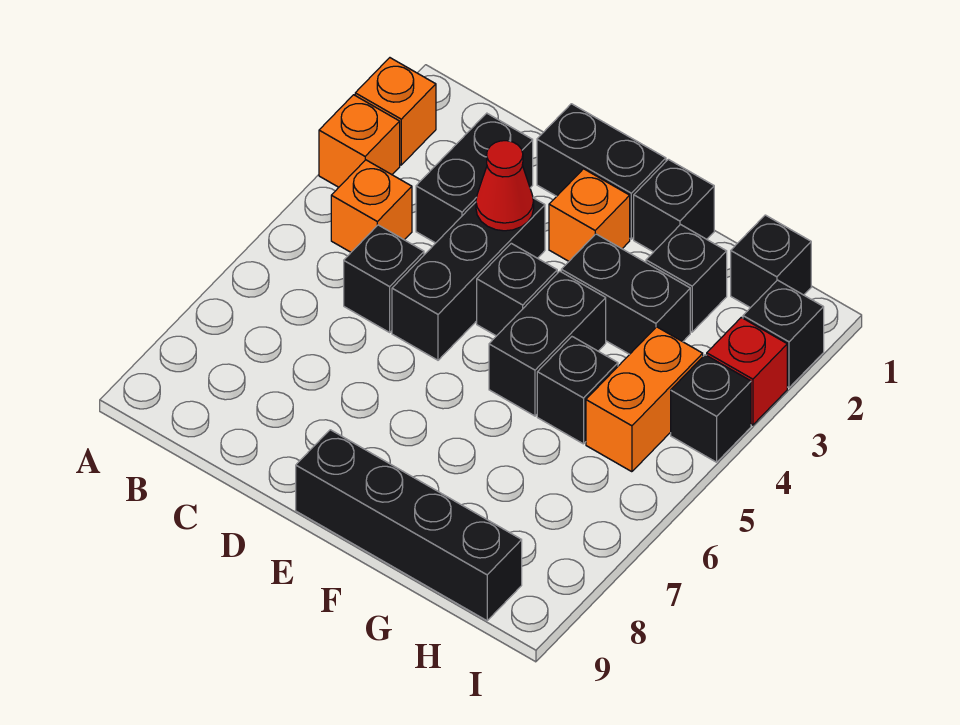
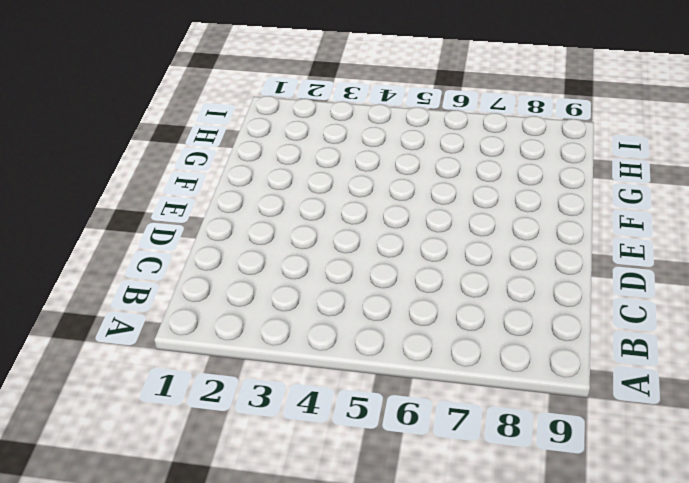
none -> orange 1x1 brick [355,58,436,165]
none -> orange 1x1 brick [319,95,400,187]
none -> orange 1x1 brick [331,160,412,252]

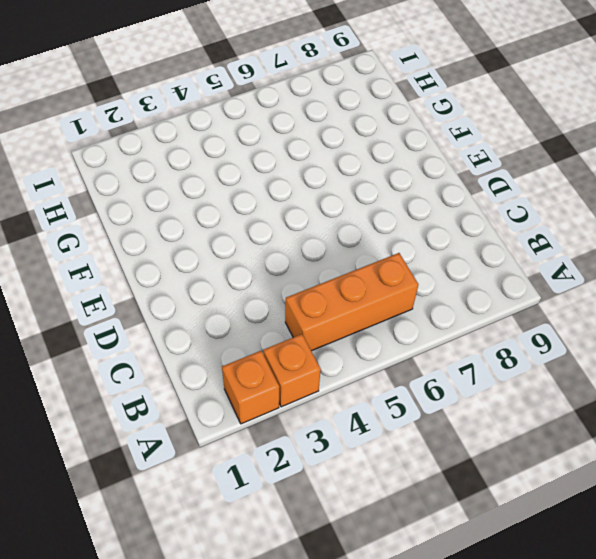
orange 1x3 brick [285,253,418,351] -> orange 1x1 brick [331,160,412,252]
none -> black 1x2 brick [416,113,533,243]
none -> black 1x1 brick [344,225,424,332]
none -> black 1x2 brick [537,104,666,239]

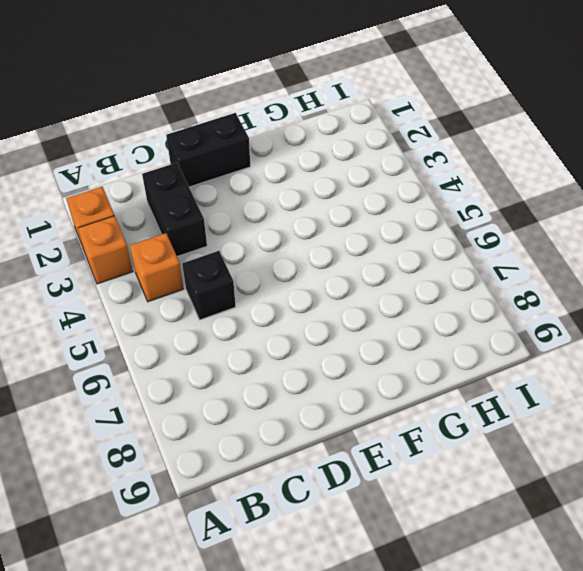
none -> black 1x3 brick [392,198,545,360]
none -> orange 1x1 brick [549,169,630,261]
none -> black 1x1 brick [477,243,557,336]

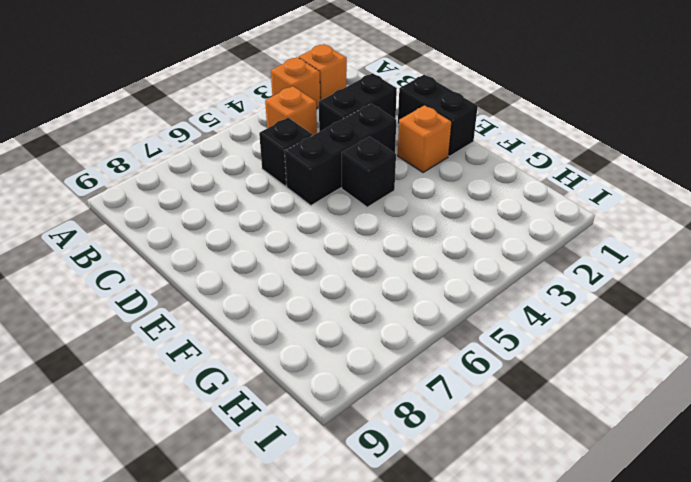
none -> black 1x4 brick [296,430,522,621]
none -> black 1x1 brick [634,159,714,252]
none -> black 1x2 brick [561,234,690,354]

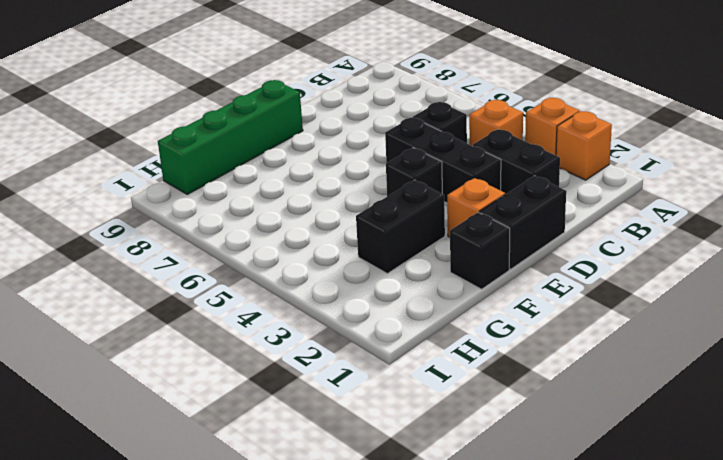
green 1x4 brick [158,80,303,194] -> black 1x4 brick [296,430,522,621]
none -> black 1x2 brick [489,271,606,416]
none -> black 1x1 brick [646,225,727,332]
none -> black 1x1 brick [537,337,618,444]

